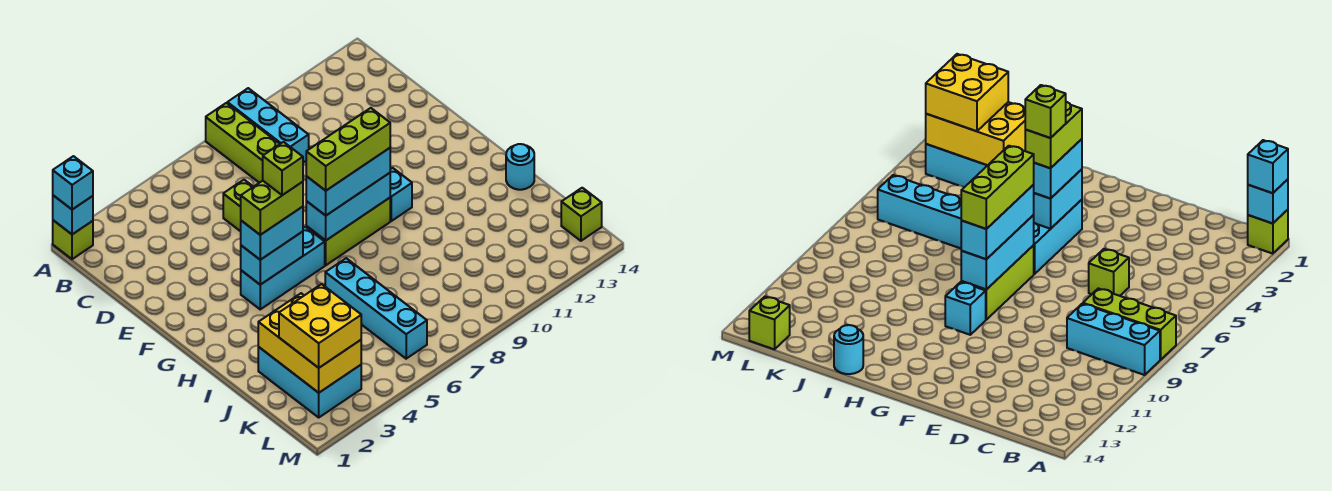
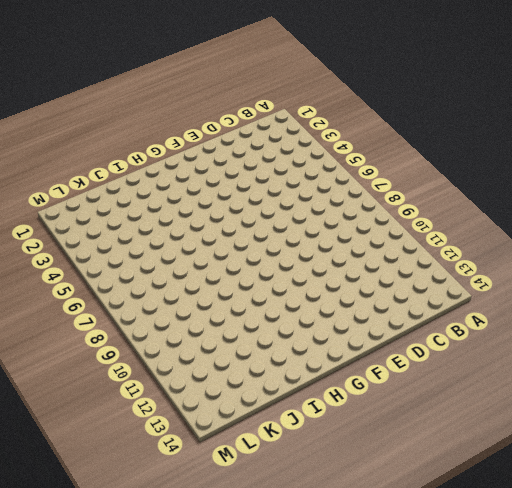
none -> lime 1x1 brick [53,220,93,259]
none -> lime 1x3 brick [206,103,279,183]
none -> cyan 1x3 brick [227,88,309,163]

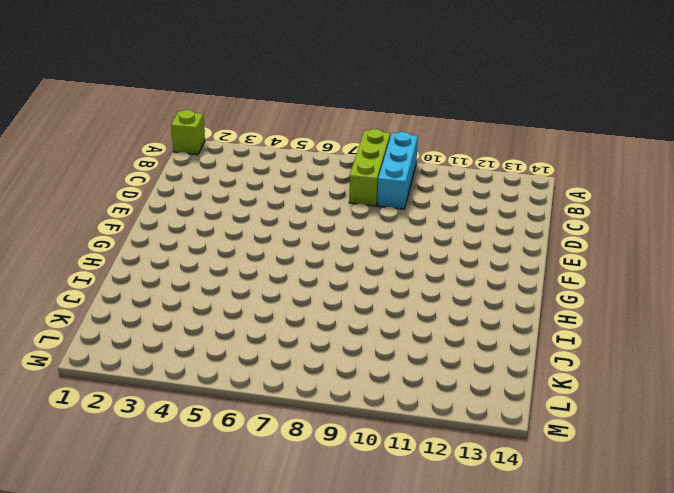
none -> lime 1x1 brick [223,180,253,231]
none -> cyan 1x3 brick [241,227,325,309]
none -> lime 1x3 brick [306,198,390,265]

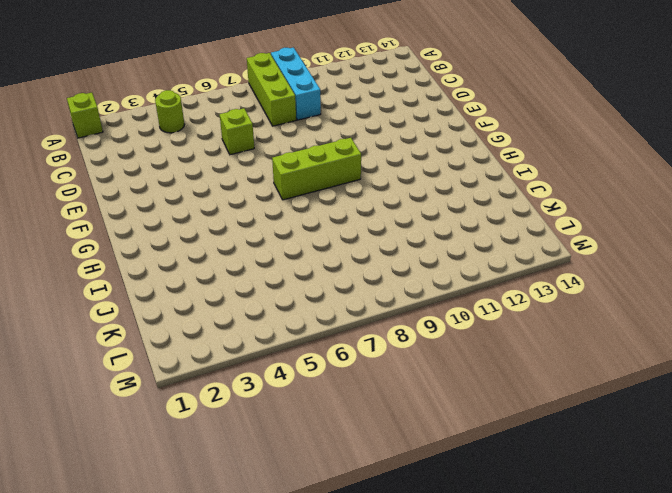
lime 1x1 round brick [155,90,185,133] -> none
none -> cyan 1x3 brick [241,227,325,309]
none -> cyan 1x1 brick [390,168,412,221]
none -> cyan 1x4 brick [325,258,427,359]

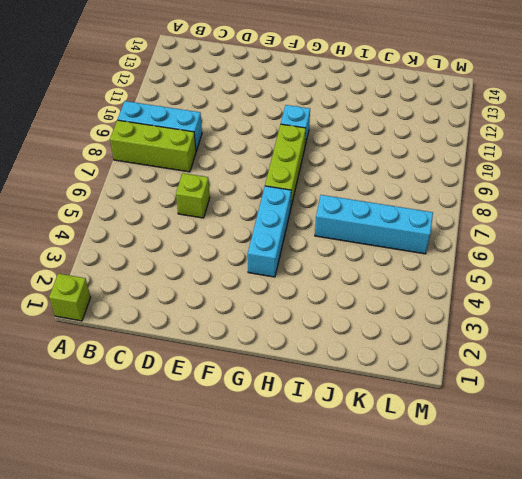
none -> cyan 1x1 round brick [506,144,534,190]
none -> cyan 2x3 brick [258,347,361,417]
none -> lime 1x1 brick [561,188,602,241]

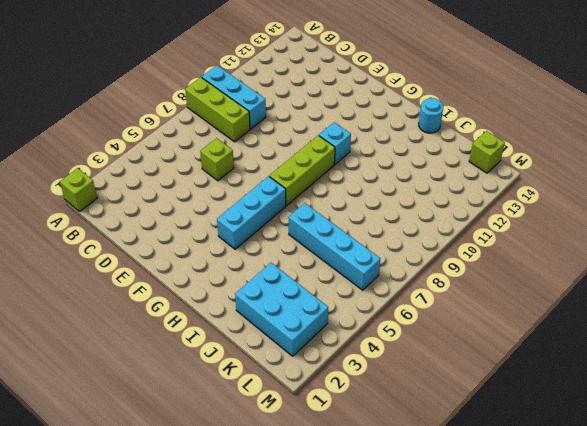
none -> cyan 1x1 brick [53,195,93,234]
none -> cyan 1x2 brick [241,232,303,285]
none -> cyan 1x3 brick [306,173,390,240]

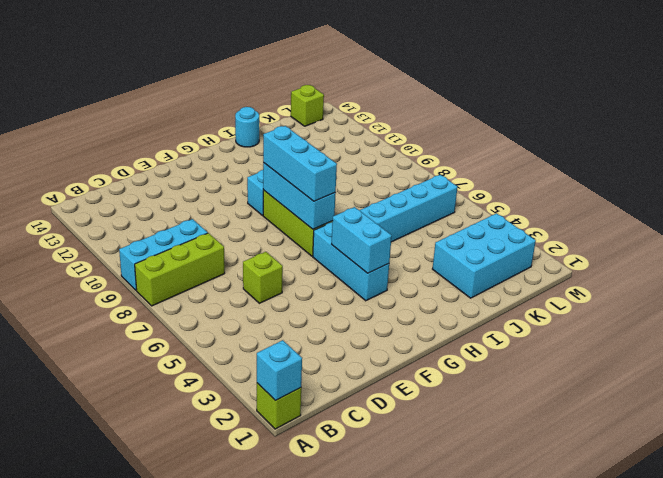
none -> yellow 2x3 brick [258,293,361,393]
none -> cyan 1x1 brick [53,156,93,210]
none -> cyan 1x2 brick [241,207,303,260]

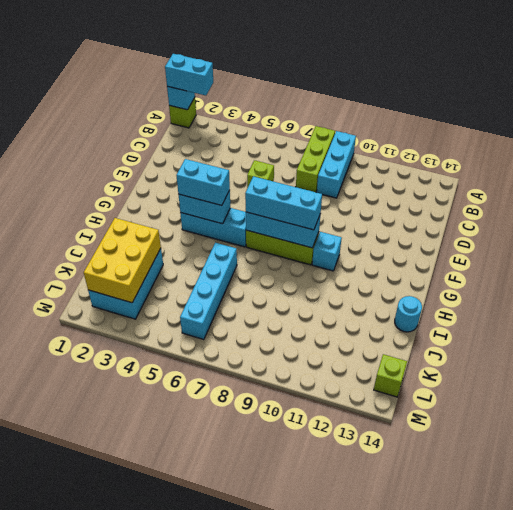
cyan 1x2 brick [165,54,213,95] -> cyan 1x1 brick [53,156,93,210]
none -> yellow 2x2 brick [279,284,361,368]
none -> lime 1x2 brick [241,181,303,235]
none -> lime 1x3 brick [306,108,390,191]

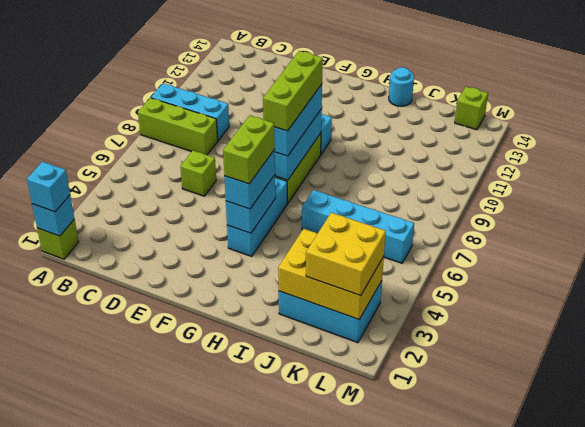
none -> lime 1x1 brick [263,142,303,195]

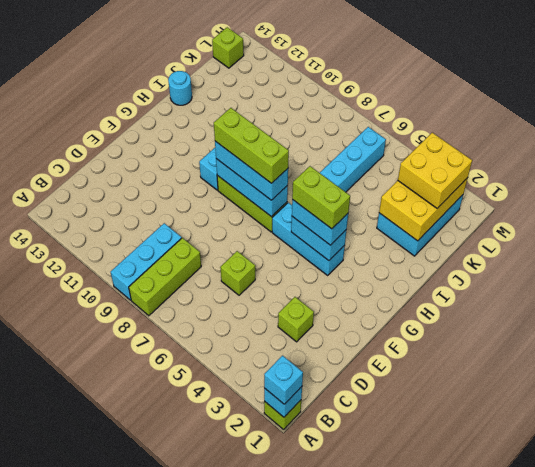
lime 1x1 brick [278,297,314,342] -> lime 1x1 brick moved to [263,142,303,195]

